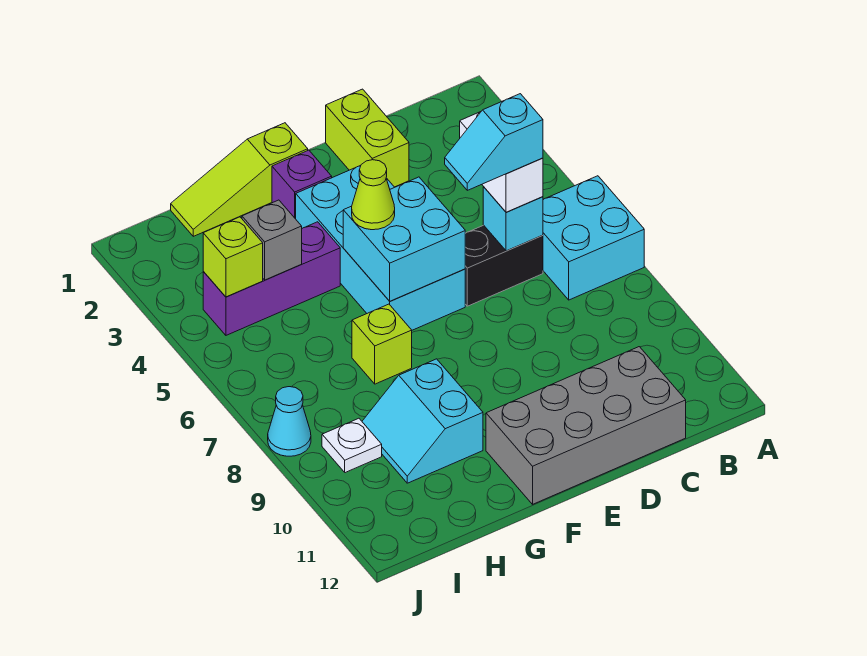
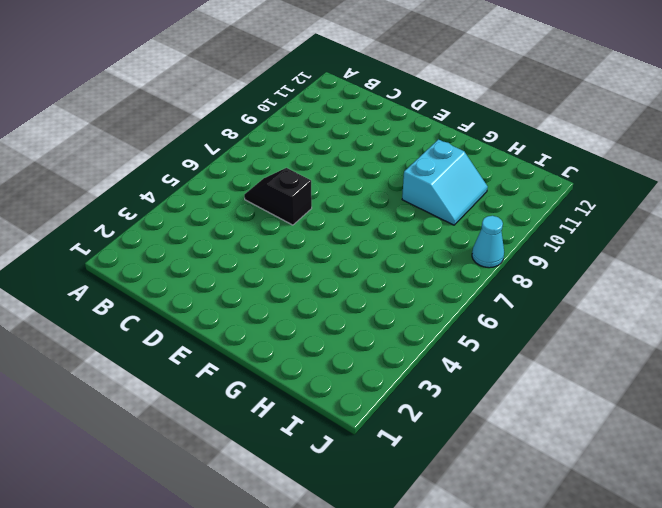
black 1x2 slope [244,168,312,225] -> black 1x2 brick [465,225,543,306]
none -> cyan 2x2 brick [543,176,644,300]
none -> grey 2x4 brick [486,347,686,504]
none -> lime 1x2 brick [326,89,409,187]

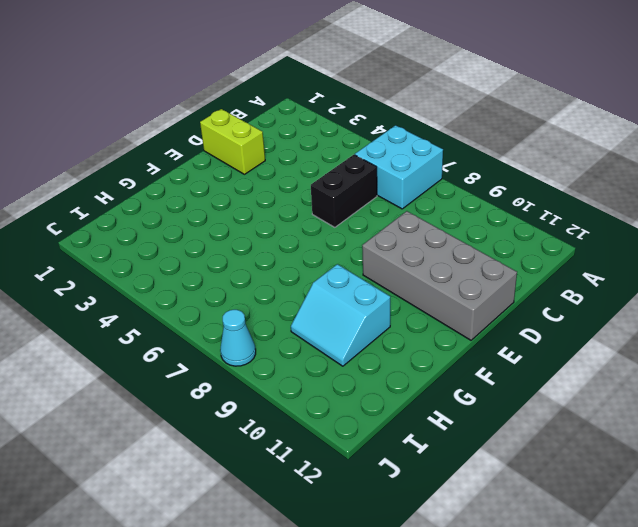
grey 2x4 brick [362,211,517,340] -> grey 2x4 brick turned to [486,347,686,504]
none -> cyan 2x4 brick [296,165,465,330]
none -> lime 1x3 slope [171,123,308,236]
none -> purple 1x1 brick [272,150,332,219]

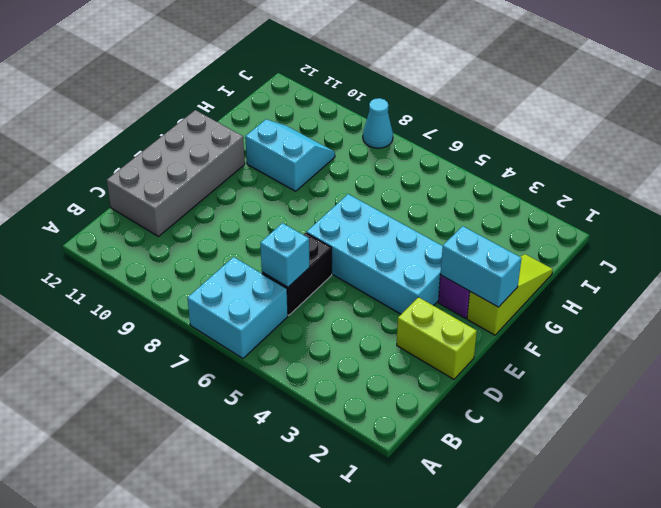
cyan 1x2 brick [440,226,522,307] -> none
none -> purple 1x3 brick [203,222,340,335]
none -> lime 1x1 brick [352,304,412,384]
none -> white 1x1 plate [322,418,382,473]

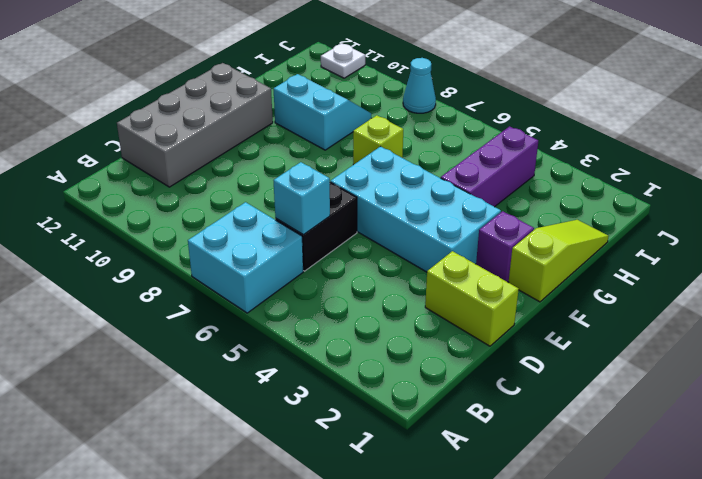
white 1x1 plate [321,43,365,78] -> white 1x1 plate moved to [322,418,382,473]
none -> cyan 2x2 brick [343,177,465,301]
none -> grey 1x1 brick [242,200,302,280]
none -> lime 1x1 brick [203,217,263,297]

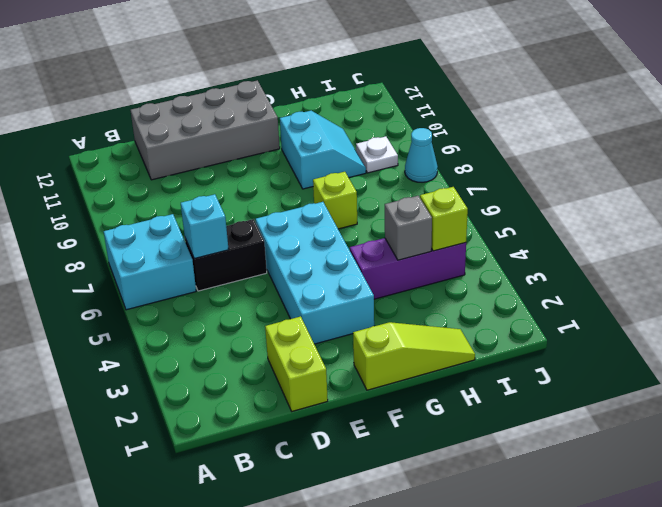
none -> purple 1x1 brick [272,150,332,219]
none -> cyan 2x2 brick [343,177,465,301]
none -> white 1x2 brick [460,112,543,212]

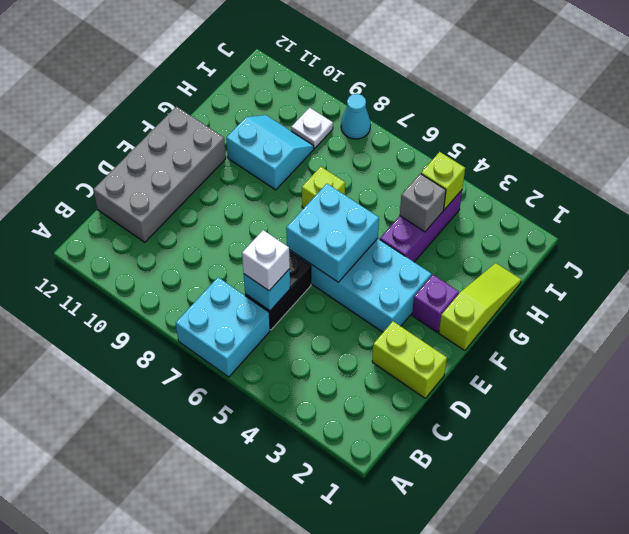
white 1x1 brick [242,230,290,291] -> white 1x2 brick [460,112,543,212]
none -> lime 1x1 cone [352,160,395,230]
none -> cyan 1x2 slope [445,94,543,190]

